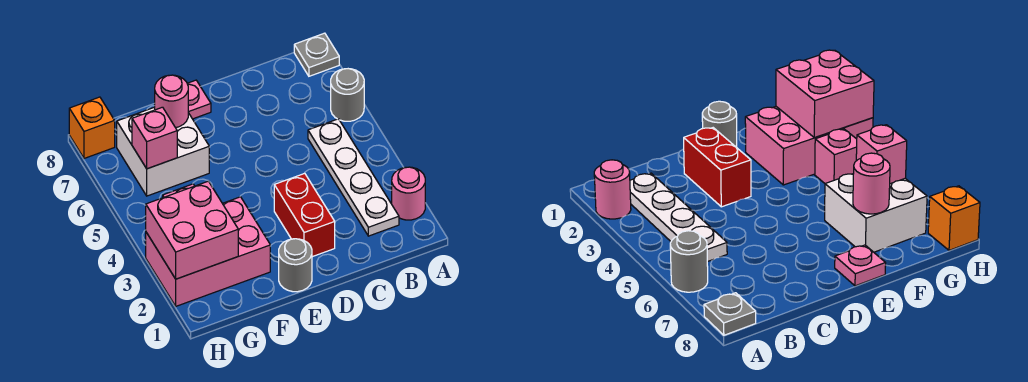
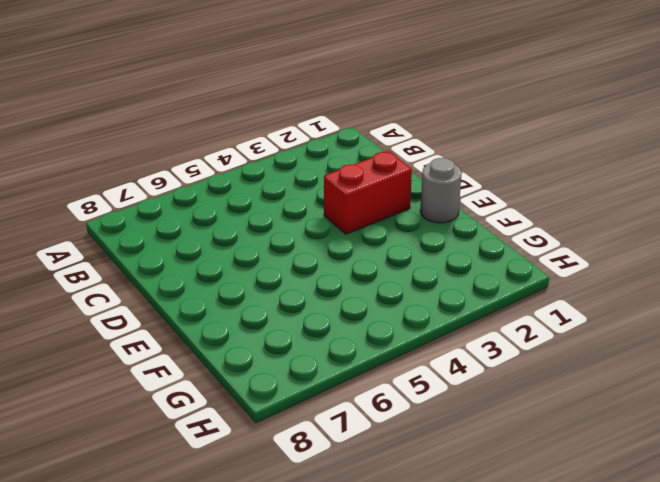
none -> pink 1x1 round brick [392,167,425,220]
none -> grey 1x1 round brick [331,69,364,121]
none -> grey 1x1 plate [294,33,339,76]

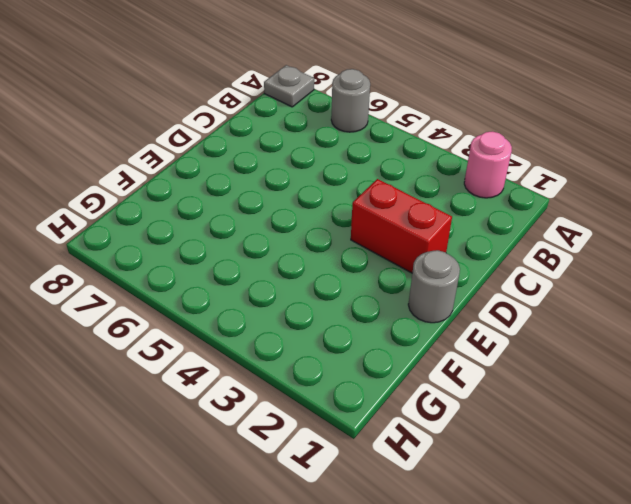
none -> white 1x4 plate [308,119,399,236]
none -> pink 1x1 plate [187,80,211,119]
none -> pink 2x3 brick [146,197,270,306]

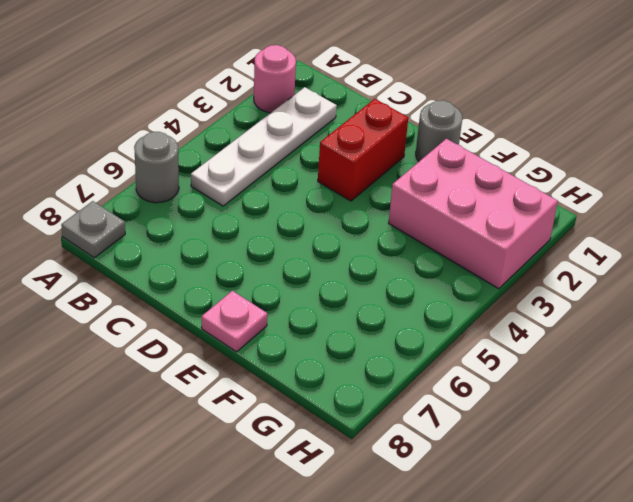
none -> white 2x2 brick [117,107,209,196]
none -> pink 1x1 brick [815,129,857,183]
none -> orange 1x1 brick [69,97,115,158]

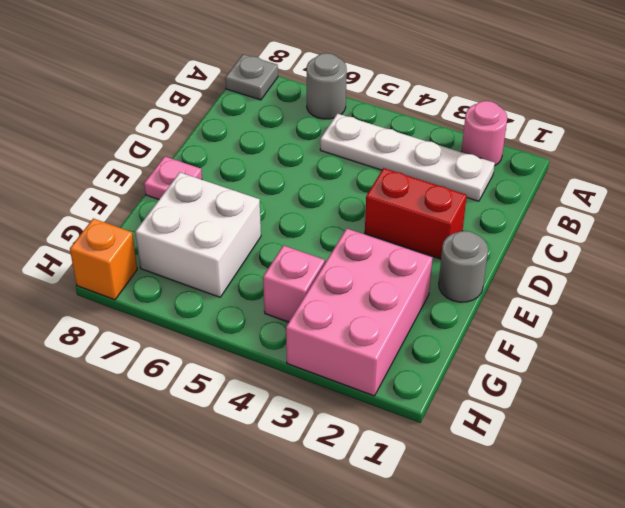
none -> pink 1x1 round brick [155,75,188,128]
none -> pink 2x2 brick [146,181,238,279]
none -> pink 1x1 brick [132,107,177,169]

